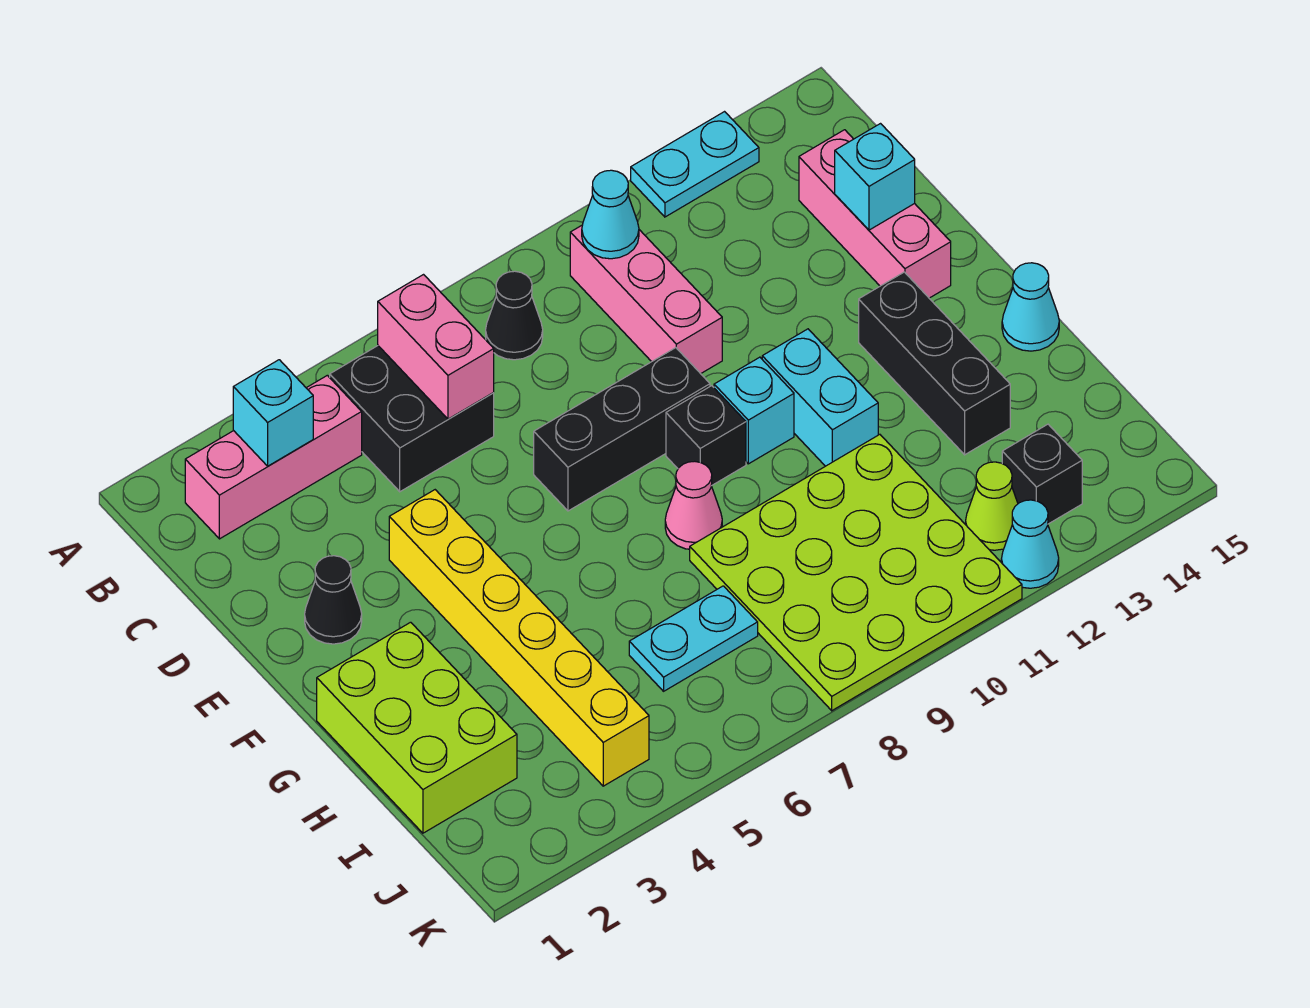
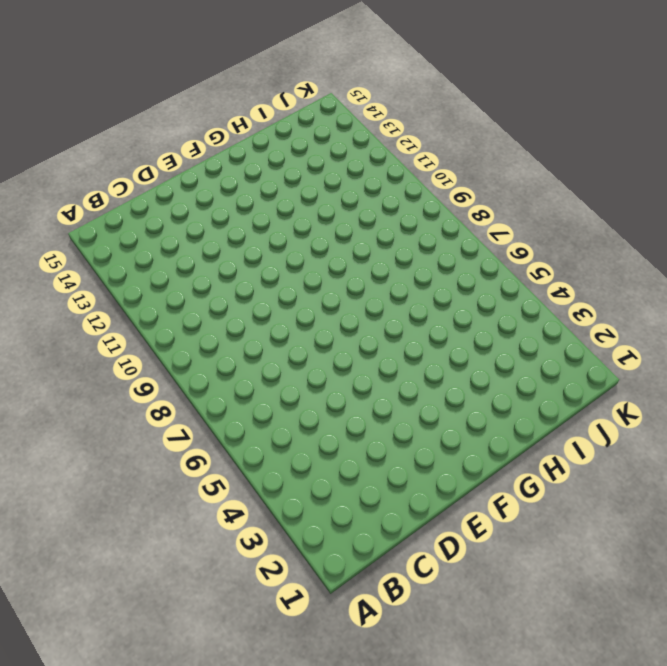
none -> cyan 1x2 plate [631,112,759,217]
none -> pink 1x3 brick [185,375,362,539]
none -> black 2x2 brick [330,346,494,492]

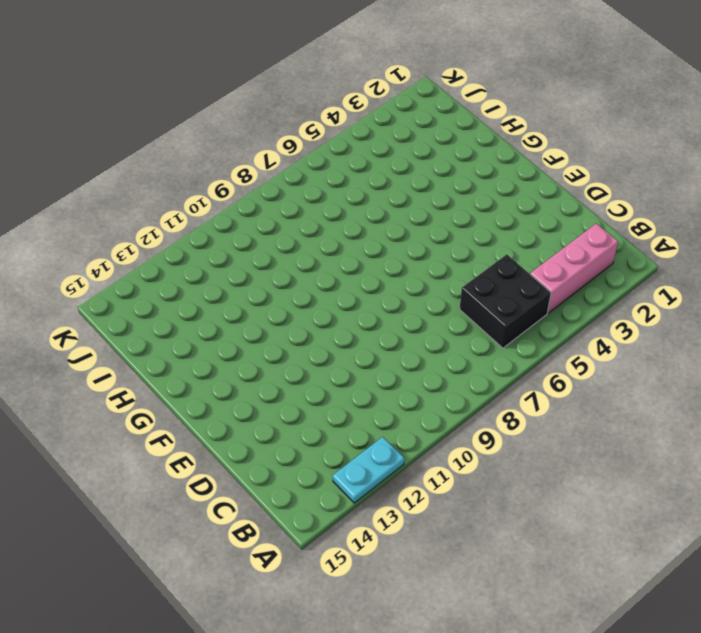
none -> black 1x1 cone [486,271,543,360]
none -> pink 1x3 brick [570,226,722,374]
none -> pink 1x3 brick [799,130,951,298]

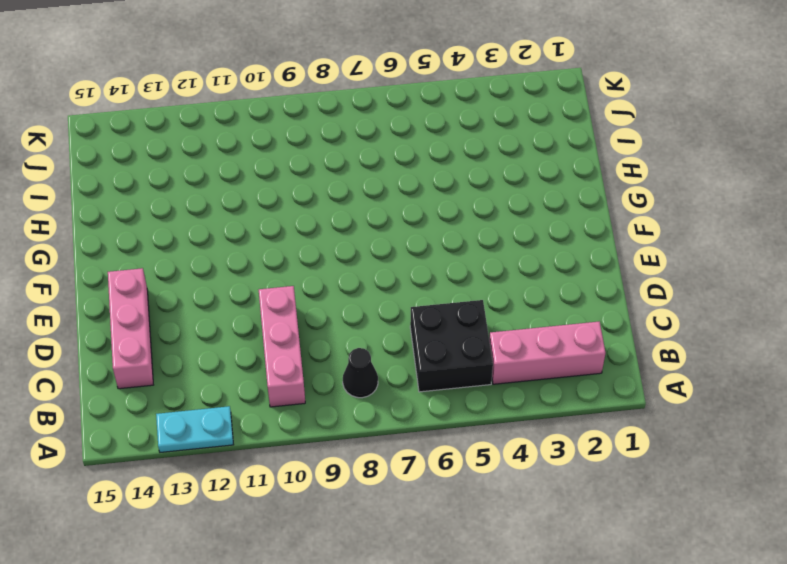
none -> black 1x1 cone [305,556,362,644]
none -> yellow 1x6 brick [389,490,649,786]
none -> black 1x3 brick [534,348,710,511]

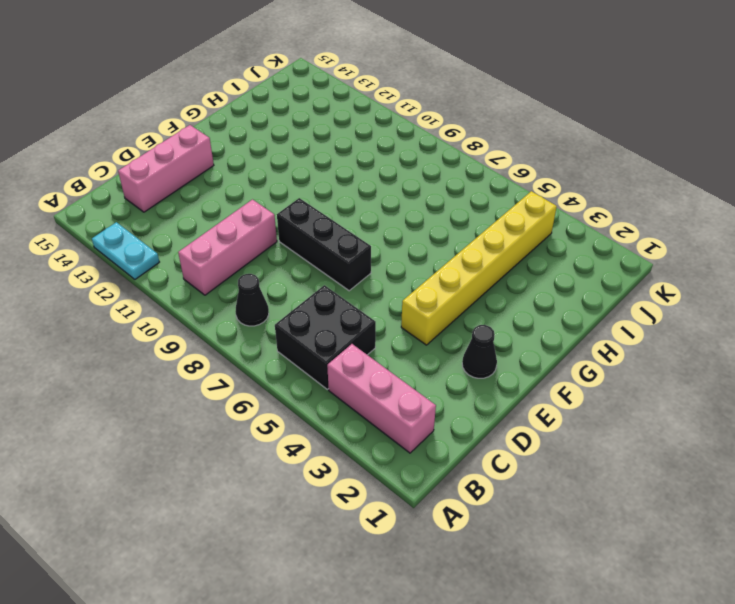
none -> black 1x1 brick [666,386,746,486]
none -> cyan 1x1 brick [714,357,794,464]
none -> cyan 1x2 brick [762,329,878,466]

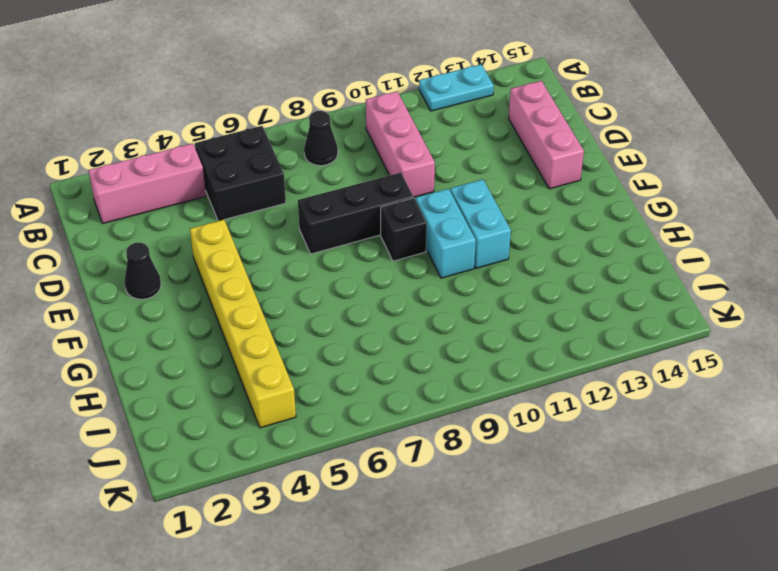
cyan 1x2 brick [416,189,476,278] -> cyan 1x1 brick [714,357,794,464]
none -> black 1x3 brick [859,272,1010,455]
none -> lime 2x3 brick [317,622,517,833]
none -> pink 1x1 cone [665,461,722,549]

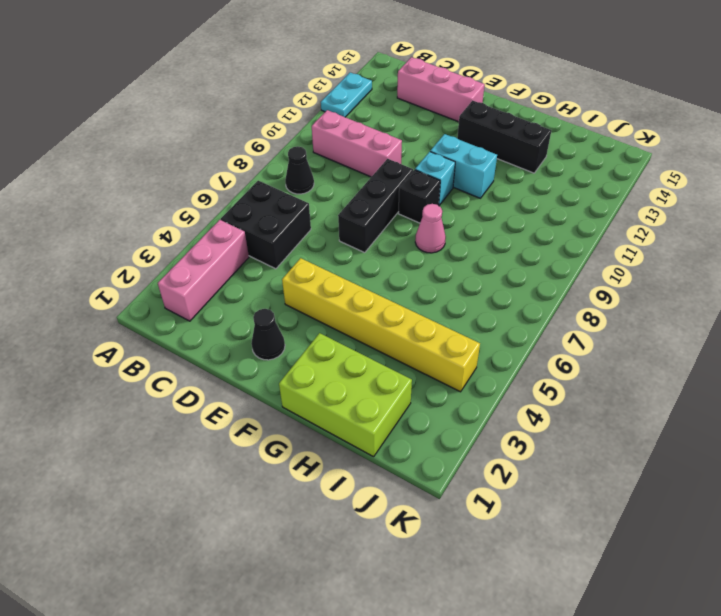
none -> cyan 1x1 cone [1002,263,1059,351]
none -> lime 4x4 plate [690,434,1022,711]
none -> cyan 1x2 plate [629,586,758,691]

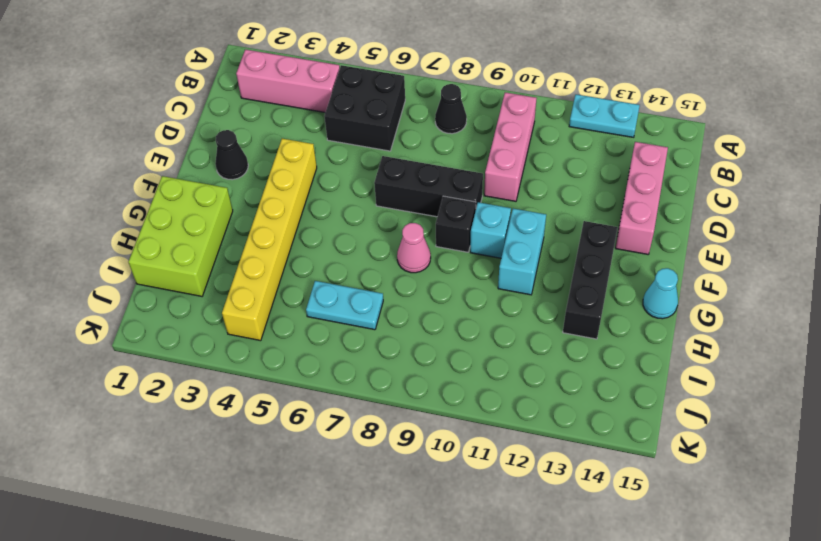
none -> lime 4x4 plate [690,434,1022,711]
none -> lime 1x1 cone [966,462,1018,550]
none -> black 1x1 brick [1002,424,1082,524]

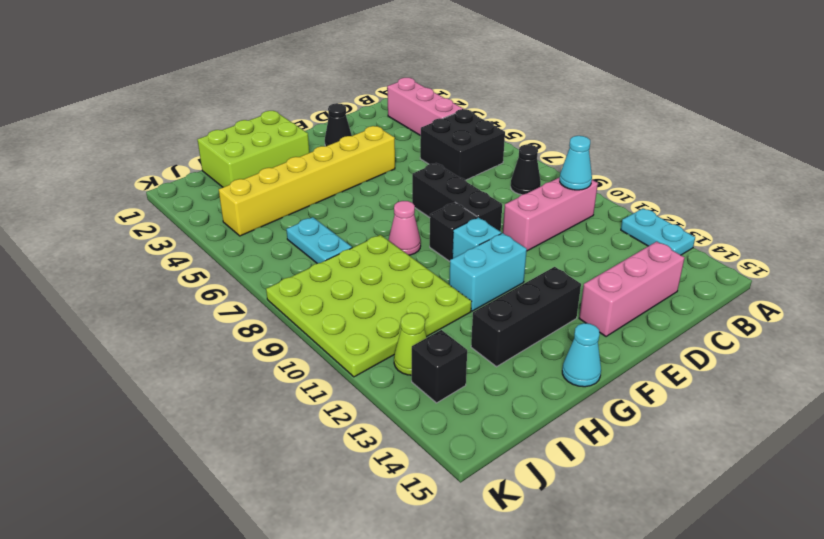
none -> cyan 1x1 cone [1001,500,1059,588]
none -> cyan 1x1 brick [233,360,313,466]
none -> pink 1x2 brick [378,275,494,419]

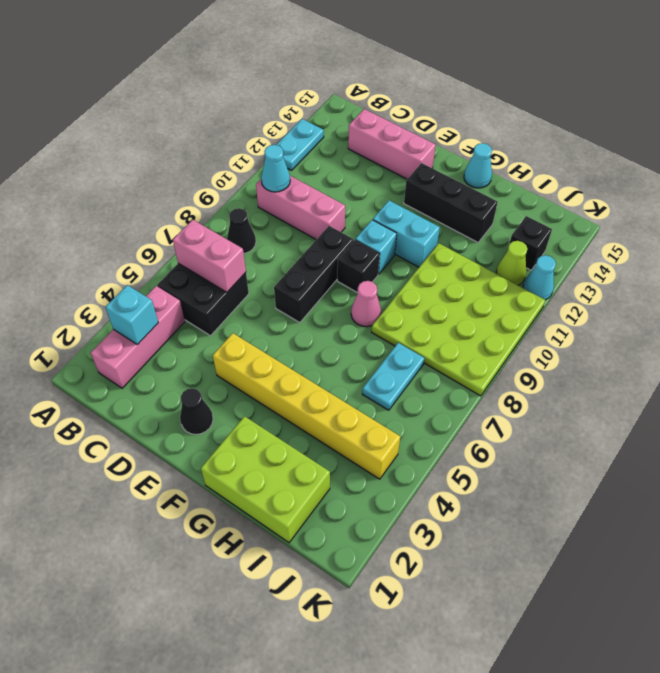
none -> cyan 1x1 brick [835,124,915,230]

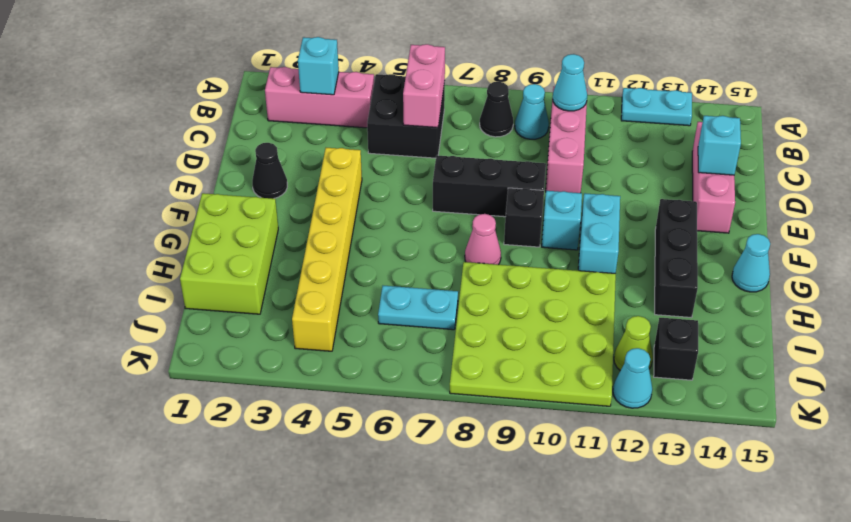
cyan 1x1 cone [515,84,549,139] -> none

